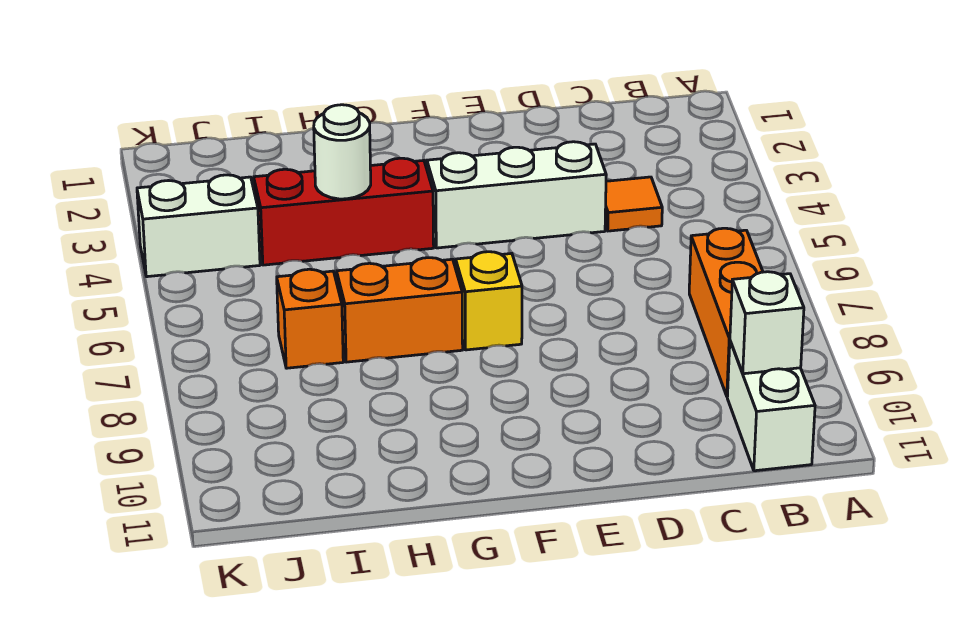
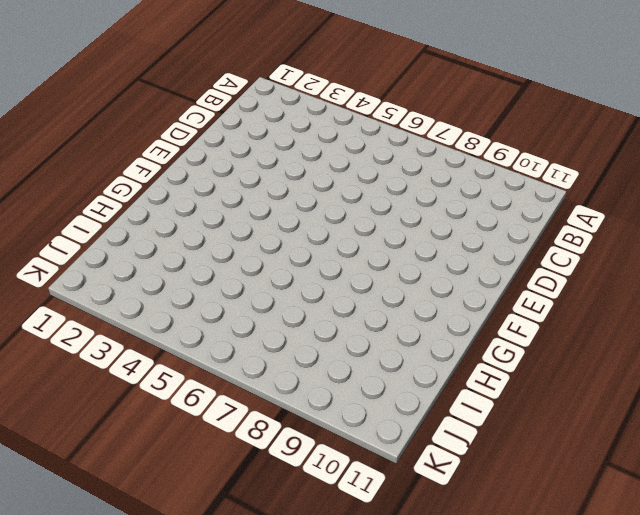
none -> orange 1x3 brick [689,228,763,397]
none -> white 1x2 brick [727,341,815,471]

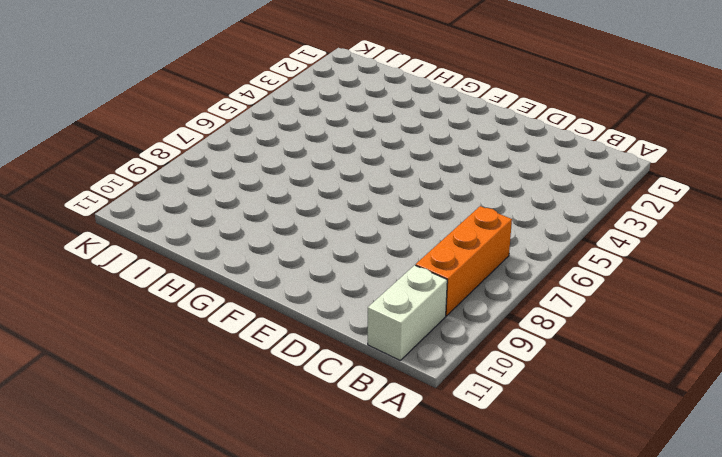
none -> orange 1x1 tile [605,177,662,231]
none -> white 1x3 brick [427,142,606,248]

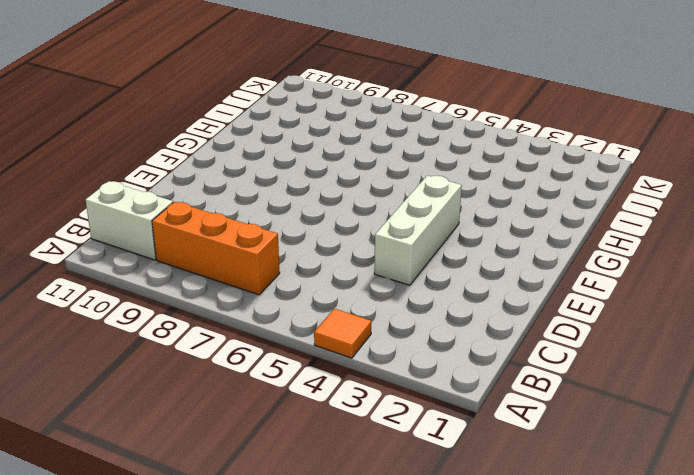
orange 1x1 tile [314,309,371,358] -> orange 1x1 tile moved to [605,177,662,231]
none -> yellow 1x1 brick [456,252,522,350]
none -> red 1x3 brick [254,158,434,265]

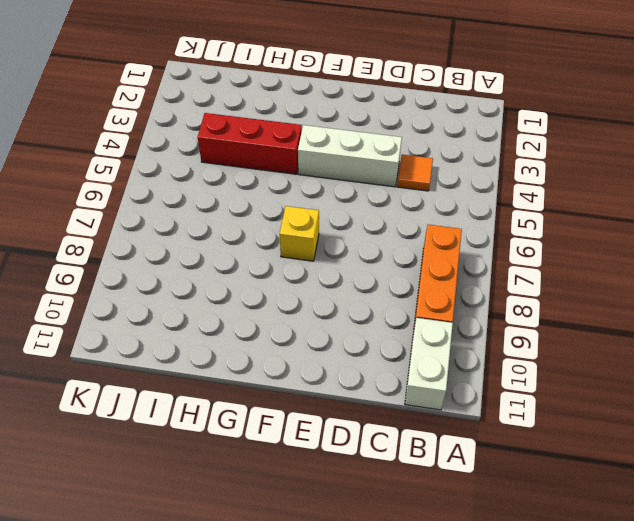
none -> orange 1x2 brick [337,258,463,362]
none -> orange 1x1 brick [277,269,343,368]

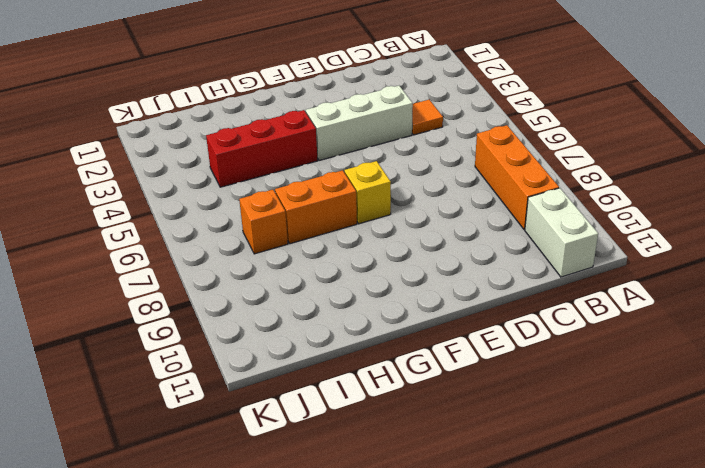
none -> white 1x2 brick [137,175,260,277]
none -> white 1x1 brick [730,272,804,374]

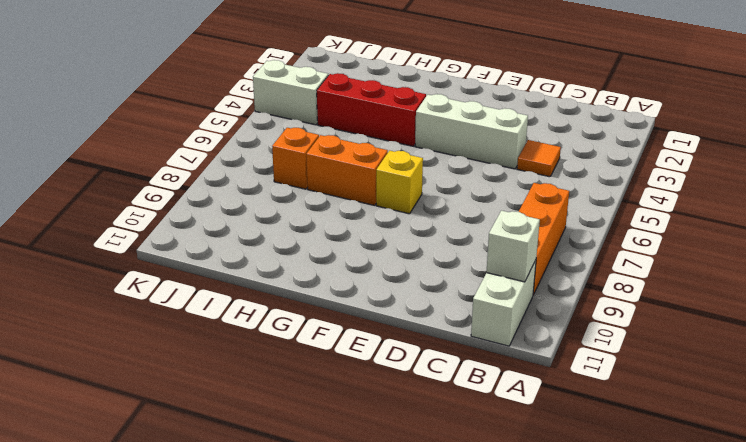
none -> white 1x1 round brick [314,105,371,199]

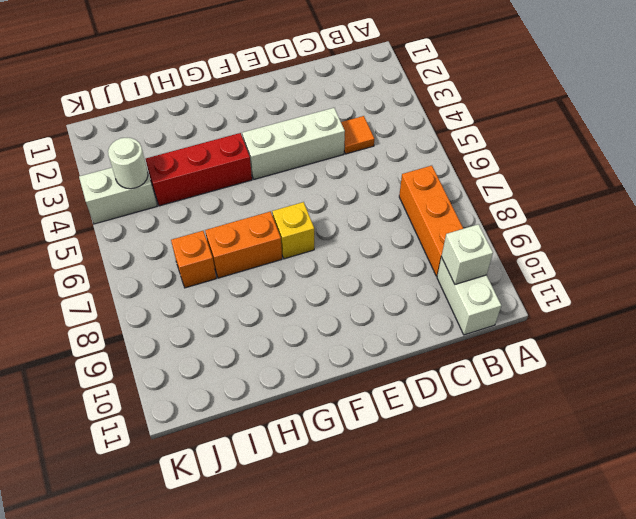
white 1x1 round brick [108,138,148,189] -> white 1x1 round brick moved to [314,105,371,199]

